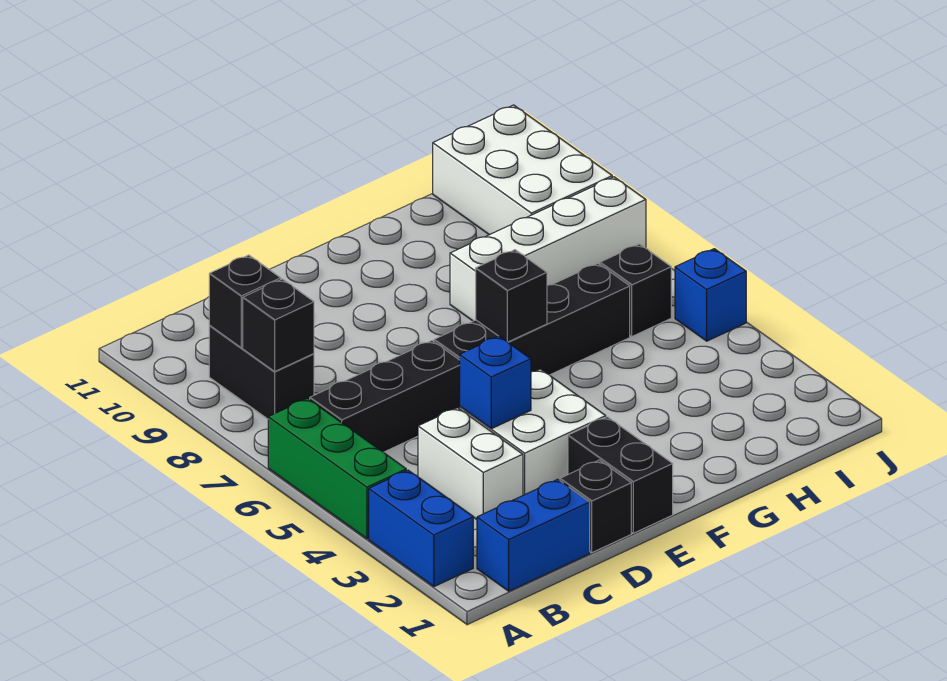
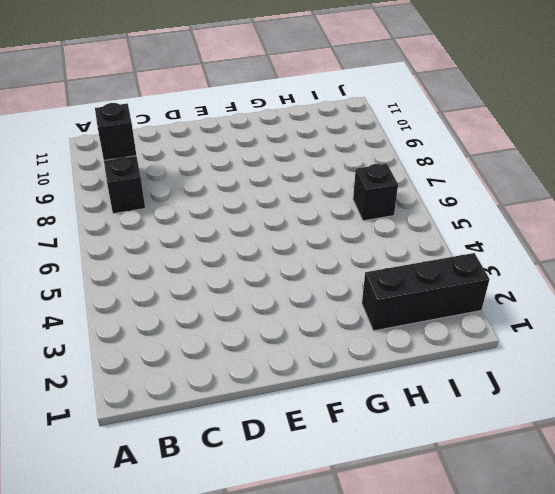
black 1x3 brick [362,253,490,331] -> black 1x3 brick moved to [310,341,460,452]
none -> blue 1x2 brick [369,470,473,587]
none -> green 1x3 brick [268,398,406,539]
none -> blue 1x2 brick [477,479,590,591]

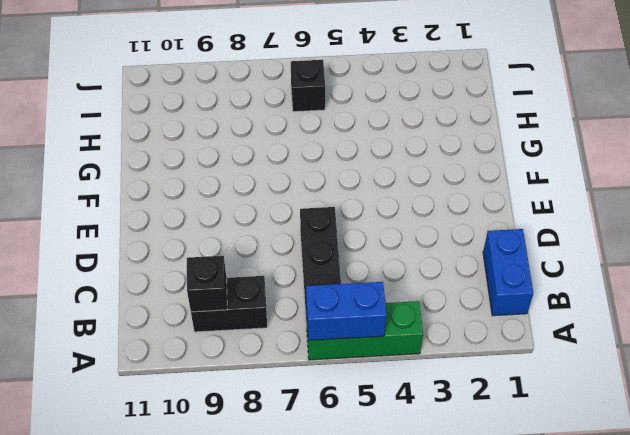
blue 1x2 brick [306,282,386,340] -> blue 1x2 brick moved to [369,470,473,587]
none -> white 1x2 brick [418,408,523,519]
none -> black 1x1 brick [560,460,631,553]
none -> white 2x2 brick [460,369,606,495]

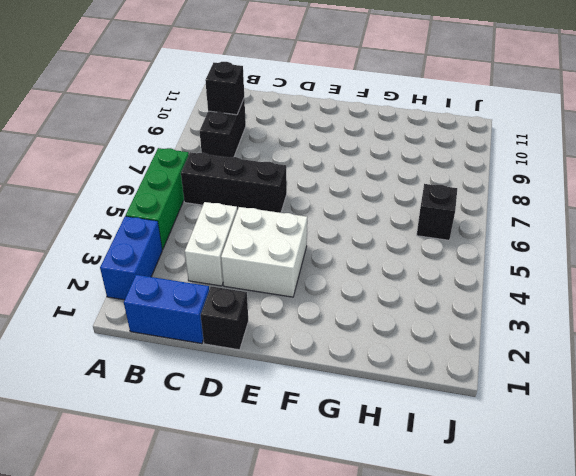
none -> black 1x2 brick [568,417,673,533]
none -> black 1x4 brick [434,263,630,375]
none -> white 1x4 brick [450,177,646,321]

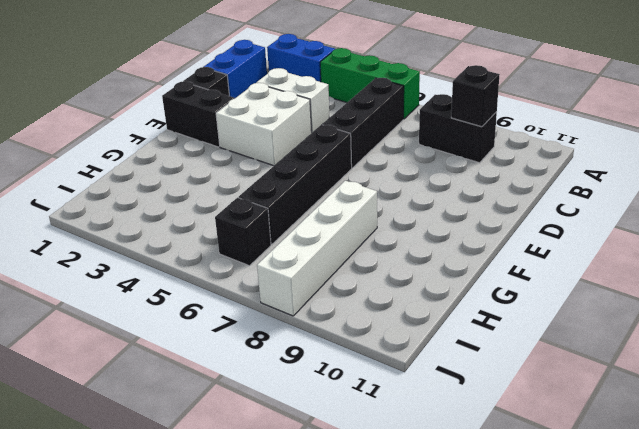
none -> white 2x3 brick [433,105,612,235]
none -> blue 1x1 brick [675,249,746,341]
none -> black 1x1 brick [243,279,314,371]

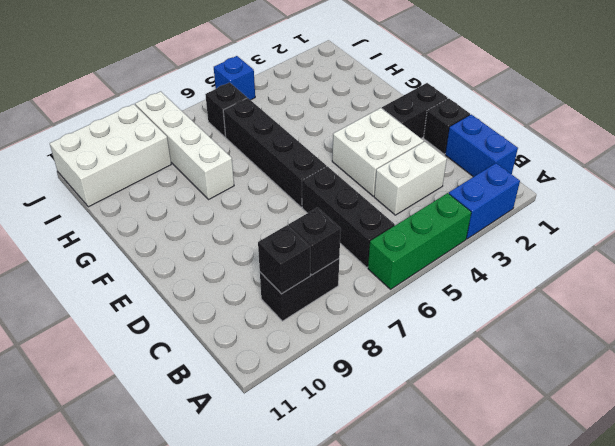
none -> blue 1x1 brick [460,336,531,429]
none -> black 1x1 brick [476,250,547,342]

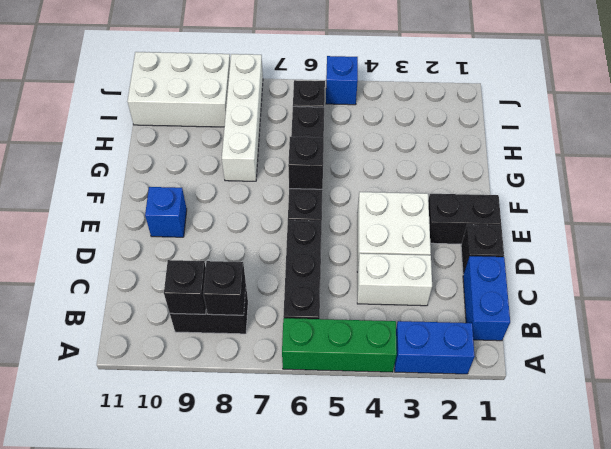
blue 1x1 brick [145,187,187,237] -> blue 1x1 brick moved to [460,336,531,429]

